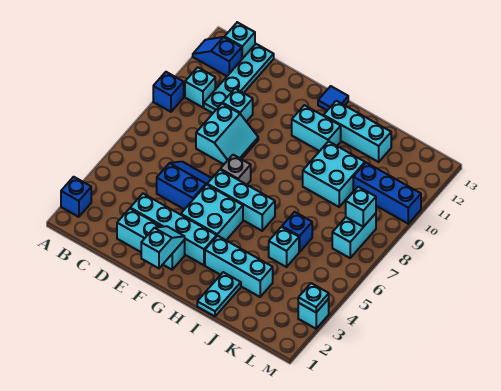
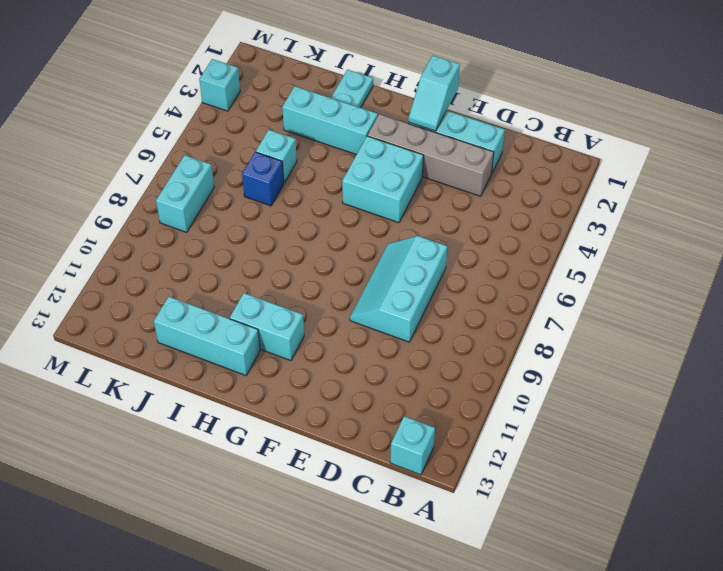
grey 1x4 brick [367,114,494,196] -> cyan 1x4 brick [130,194,217,265]
cyan 2x3 slope [350,236,447,342] -> cyan 2x2 slope [196,104,258,164]
none -> blue 1x1 brick [61,177,91,217]
none -> blue 1x1 brick [153,72,184,112]
none -> blue 1x2 slope [193,37,242,76]

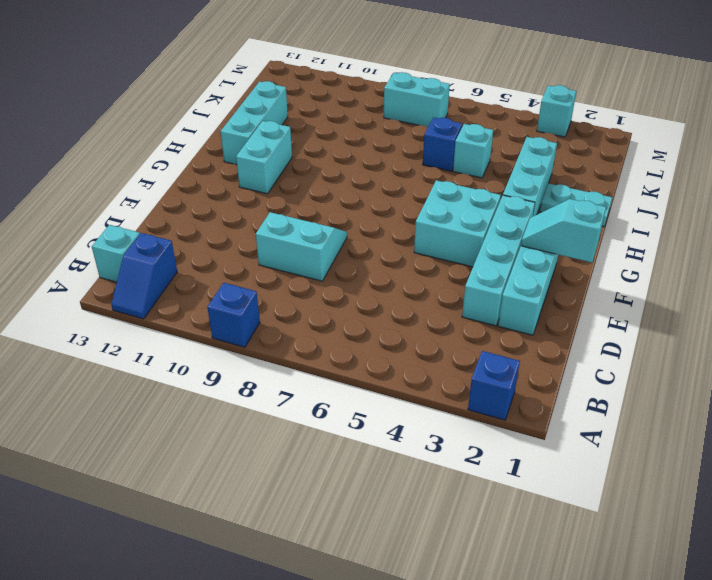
none -> cyan 1x1 brick [185,67,215,107]
none -> cyan 1x4 plate [204,44,274,113]
none -> blue 2x2 slope [157,162,212,209]

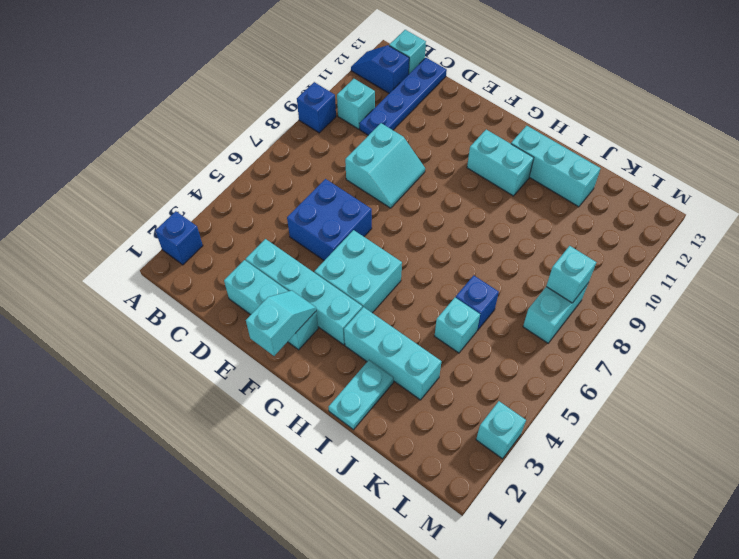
blue 1x4 plate [360,58,447,135] -> cyan 1x4 plate [204,44,274,113]
blue 2x2 brick [287,179,372,260] -> blue 2x2 slope [157,162,212,209]
none -> cyan 1x1 brick [222,89,253,122]
none -> cyan 1x3 brick [207,170,275,231]
none -> grey 1x1 brick [220,155,251,185]

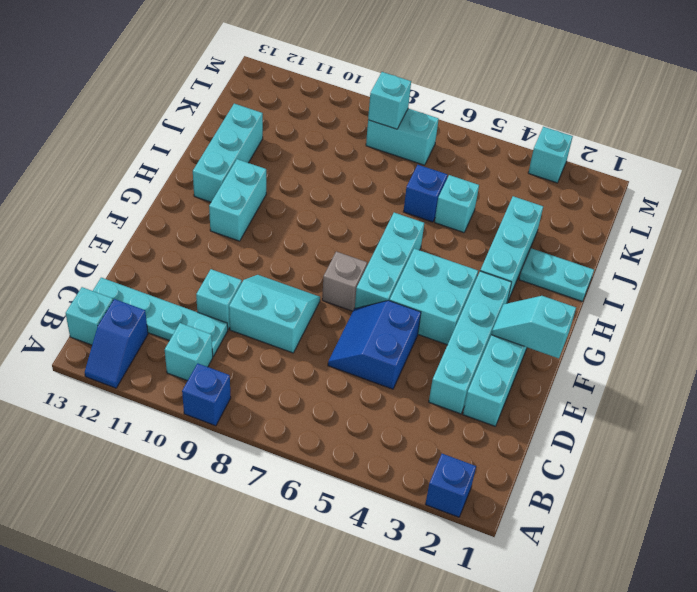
none -> blue 1x1 tile [318,86,348,110]
none -> cyan 2x2 brick [303,141,365,207]
none -> blue 1x3 brick [353,163,421,224]

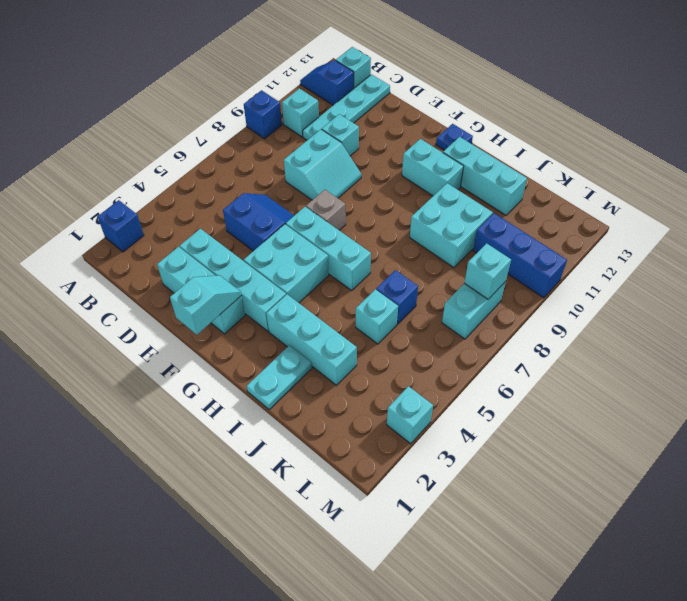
blue 1x1 plate [436,124,473,150] -> blue 1x1 tile [318,86,348,110]
none -> cyan 1x1 plate [298,283,329,312]

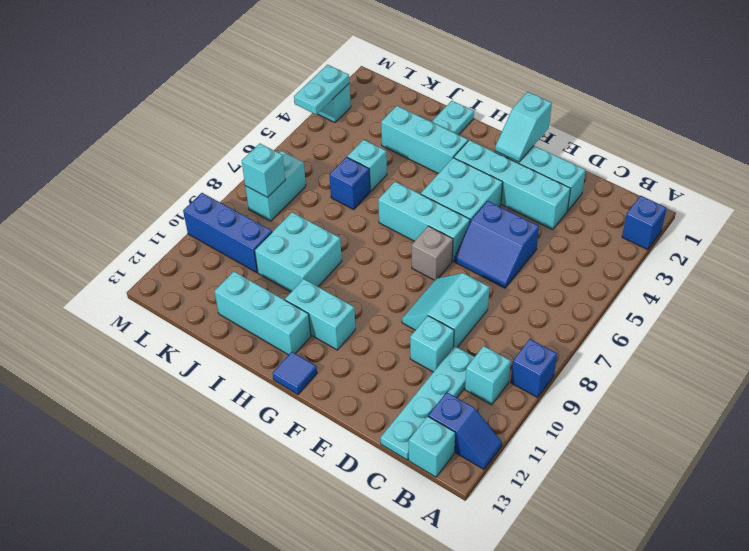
cyan 1x2 plate [294,65,349,114] -> cyan 1x1 plate [298,283,329,312]

